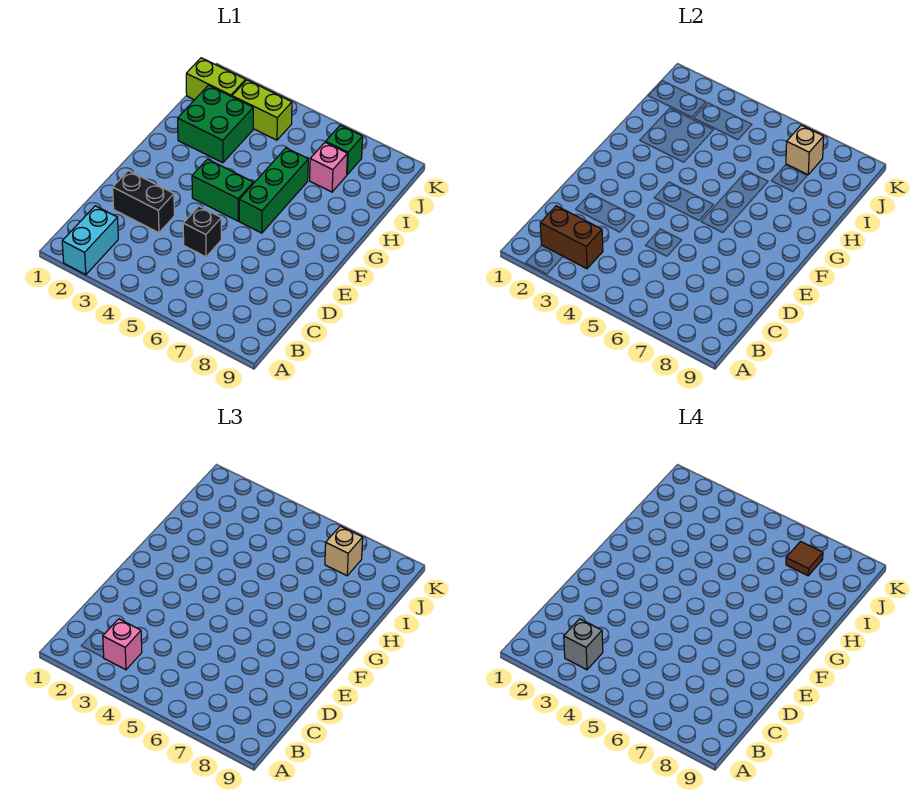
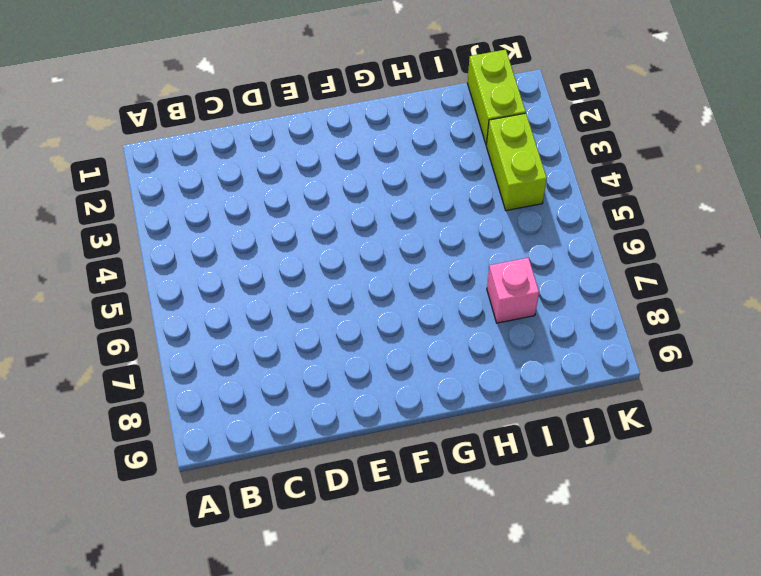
none -> cyan 1x2 brick [62,206,118,275]
none -> black 1x2 brick [113,171,174,233]
none -> black 1x1 brick [183,206,221,257]

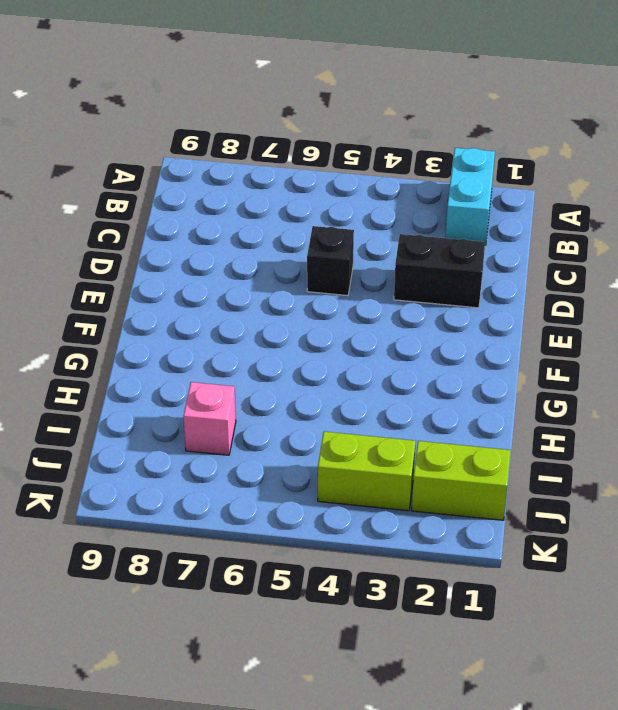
none -> green 1x2 brick [192,159,253,221]
none -> green 1x3 brick [239,148,308,233]
none -> green 2x2 brick [178,85,253,163]

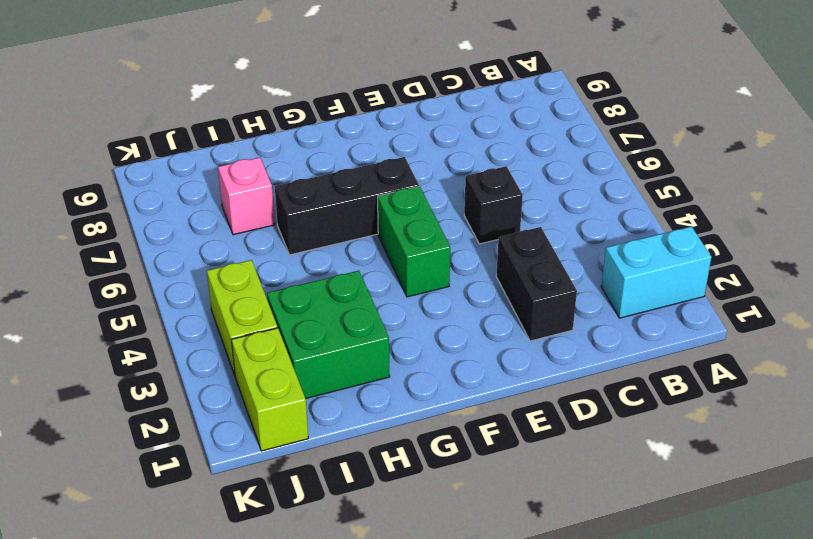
black 1x3 brick [275,157,419,255] -> green 1x3 brick [239,148,308,233]
none -> green 1x1 brick [326,125,363,175]
none -> brown 1x2 brick [540,206,603,269]
none -> tan 1x1 brick [786,125,824,175]

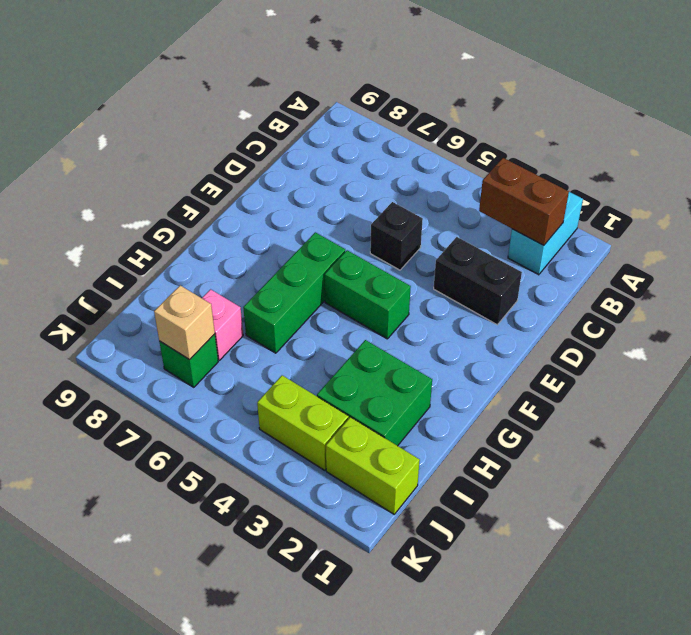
none -> pink 1x1 brick [103,619,142,670]
none -> tan 1x1 brick [325,526,363,576]
none -> grey 1x1 brick [564,619,603,670]

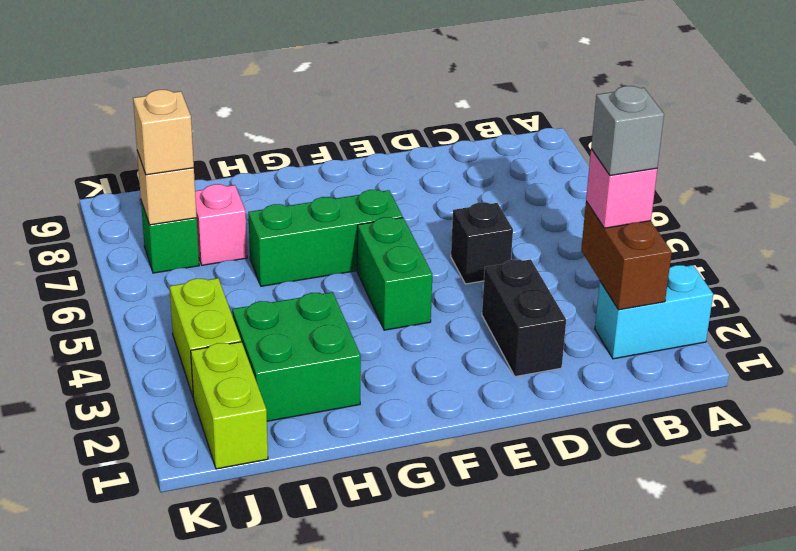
none -> brown 1x1 tile [786,541,823,576]

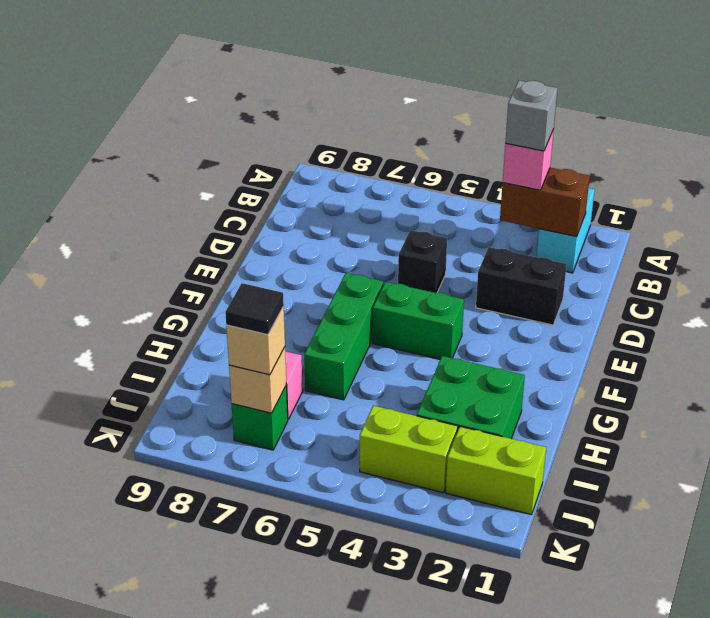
black 1x1 tile [225,283,284,335] -> brown 1x1 tile [786,541,823,576]

